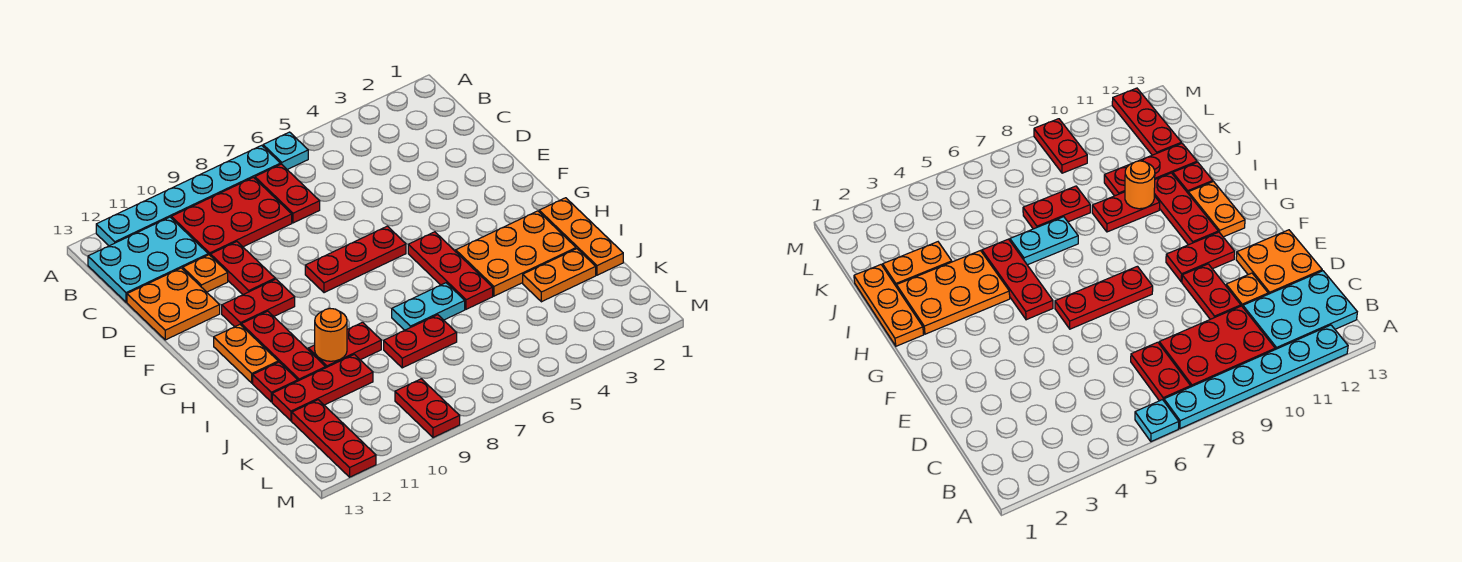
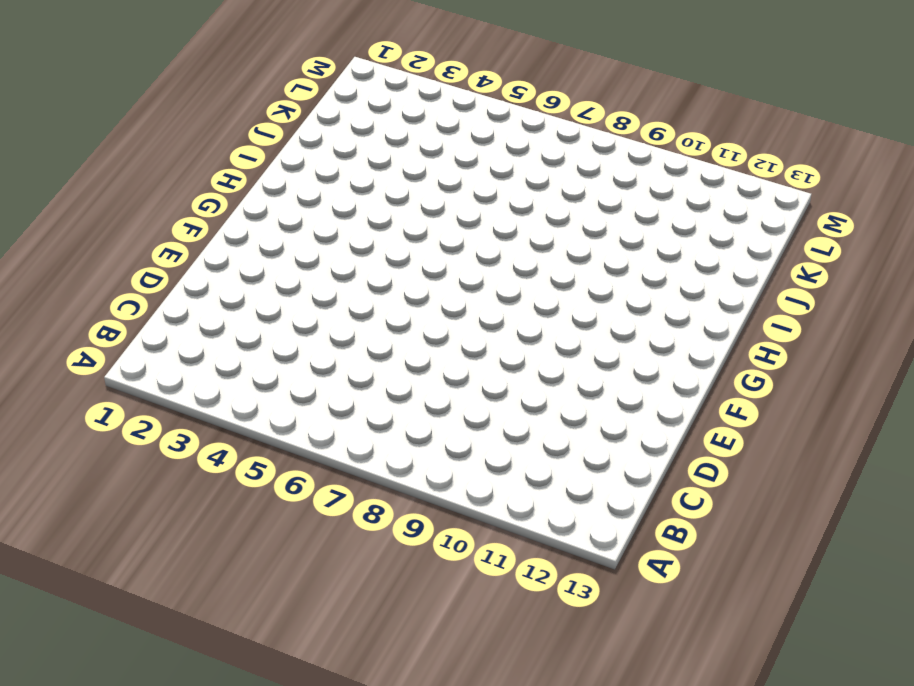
none -> cyan 1x1 plate [263,132,308,170]
none -> cyan 1x6 plate [96,145,280,246]
none -> red 1x2 plate [255,164,320,223]

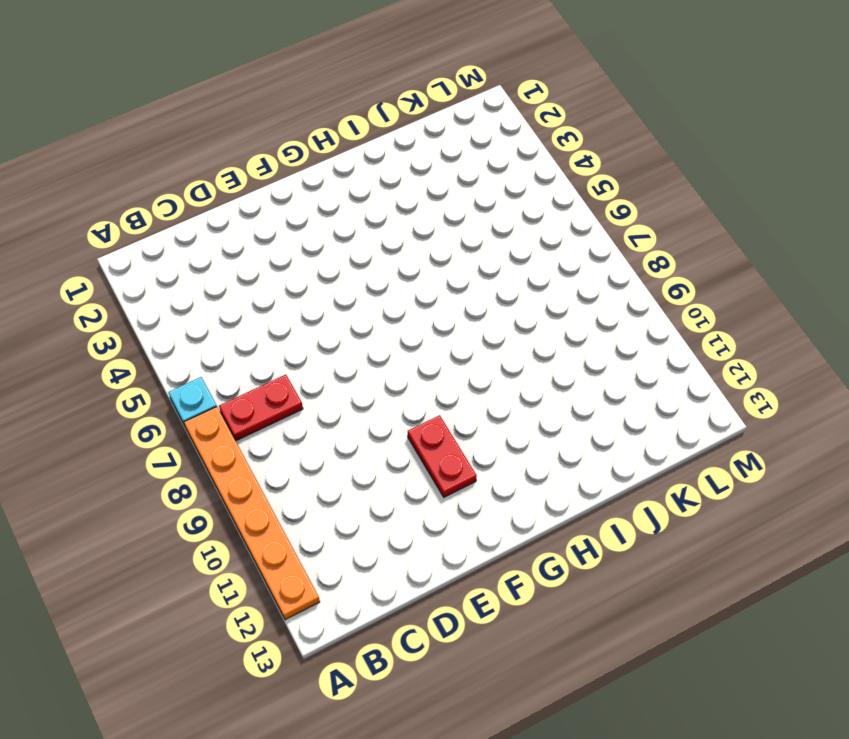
orange 1x6 plate [184,407,320,620] -> cyan 1x6 plate [96,145,280,246]
none -> red 2x3 plate [171,177,292,256]
none -> cyan 2x3 plate [88,217,208,302]
none -> red 1x2 plate [211,242,275,295]

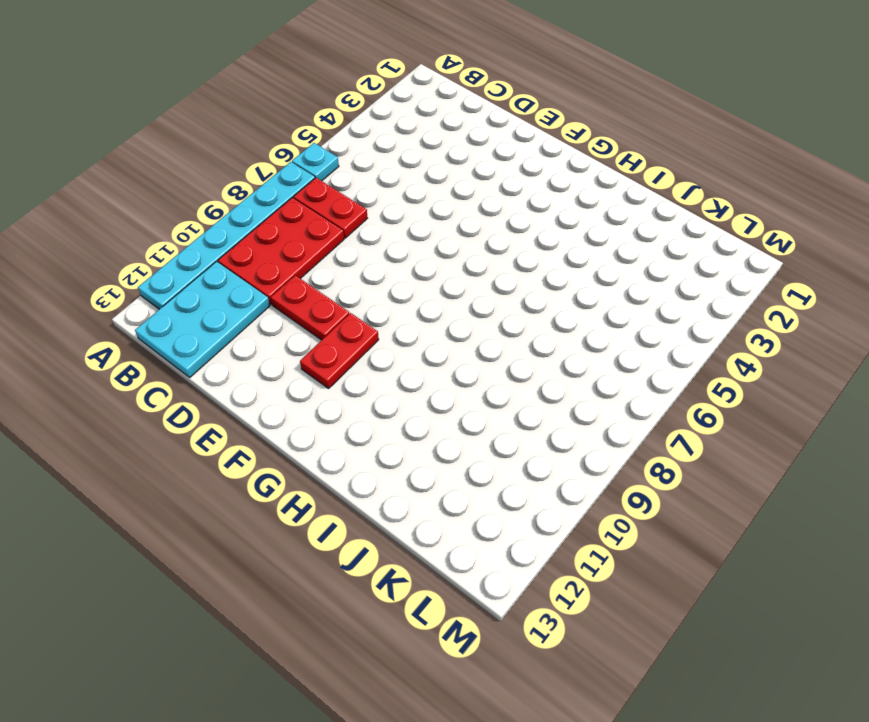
none -> orange 1x1 plate [183,255,228,292]
none -> orange 2x2 plate [127,268,220,340]
none -> red 1x3 plate [305,226,406,293]

